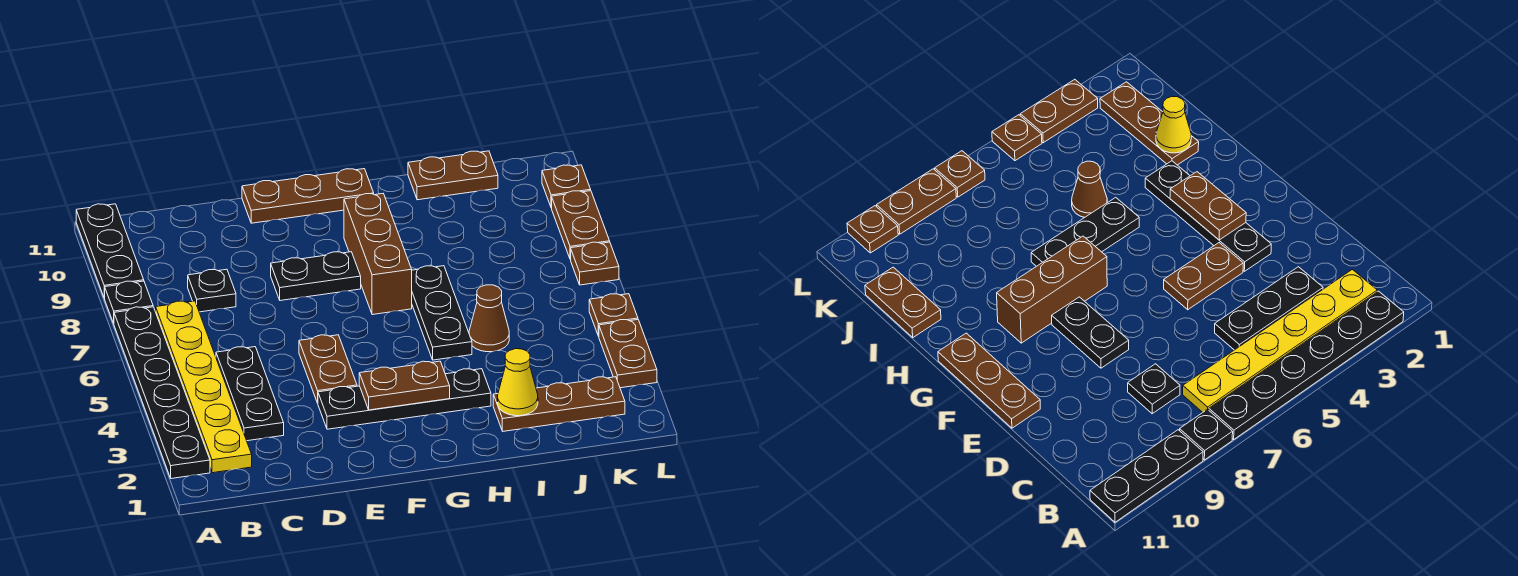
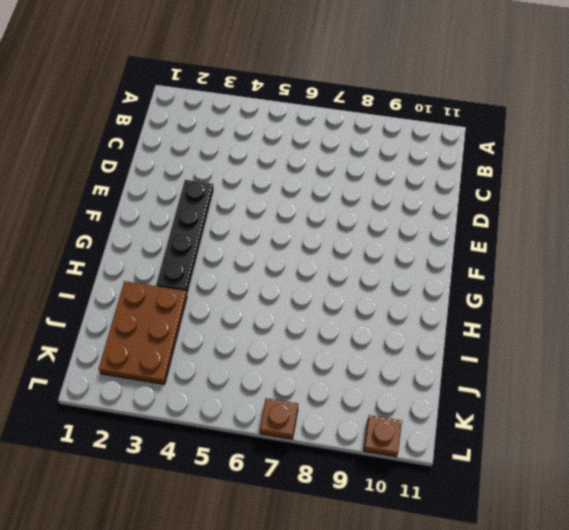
brown 2x3 plate [99,281,187,384] -> brown 1x3 plate [493,377,625,431]
none -> black 1x6 plate [114,307,210,479]
none -> black 1x1 plate [105,281,153,323]
none -> black 1x3 plate [76,204,144,298]

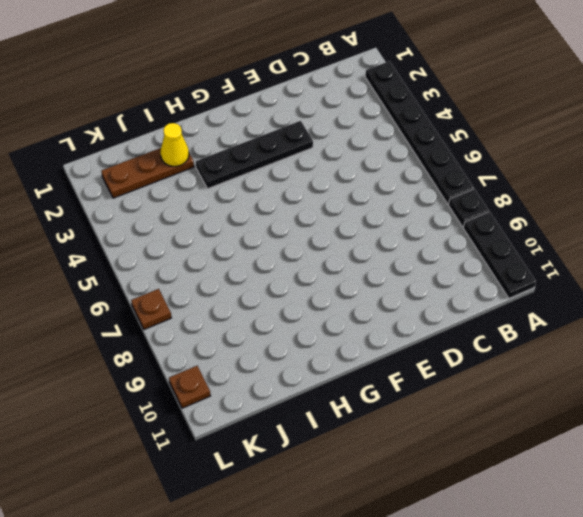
none -> yellow 1x6 plate [156,301,252,473]
none -> black 1x3 plate [216,347,284,441]
none -> black 1x1 plate [188,269,236,312]

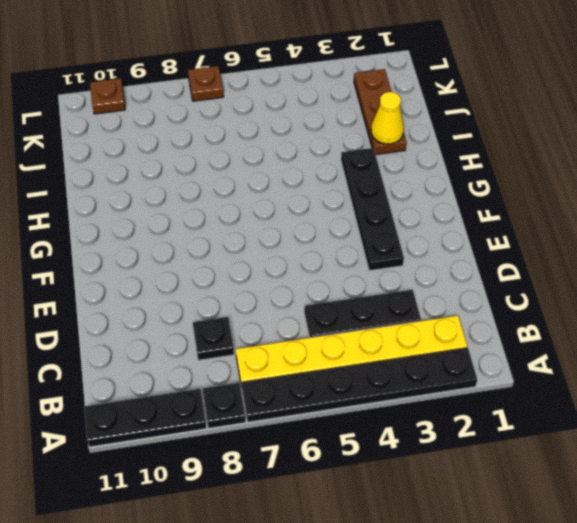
none -> brown 1x2 plate [299,335,357,403]
none -> black 1x2 plate [271,252,361,301]
none -> brown 1x3 plate [242,169,374,223]

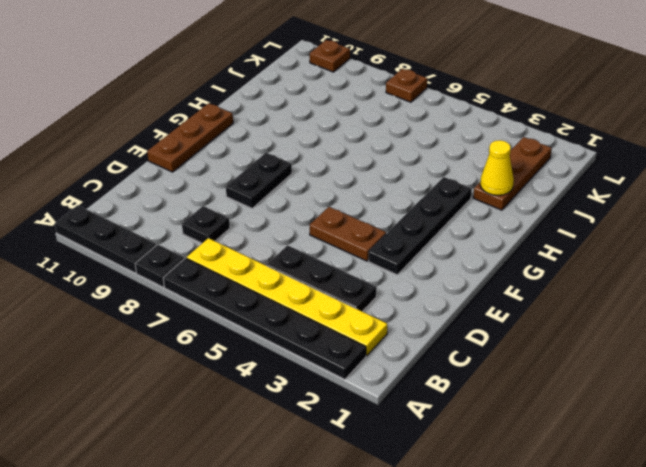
none -> brown 1x3 brick [344,194,412,315]
none -> black 1x3 plate [412,266,472,360]
none -> brown 1x1 cone [469,285,509,352]

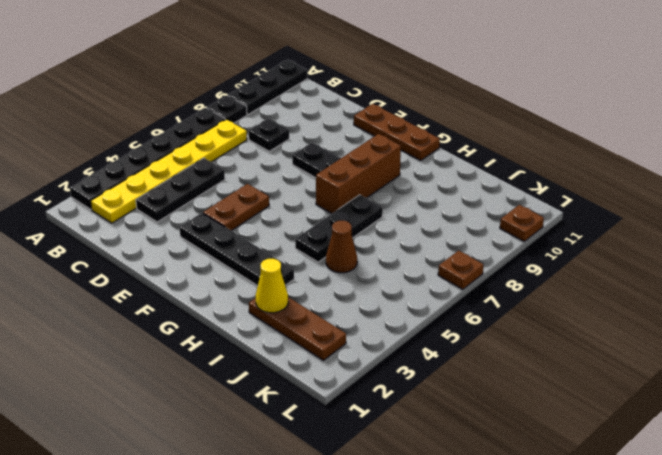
none -> brown 1x2 plate [408,151,498,200]
none -> brown 1x2 plate [599,320,657,388]
none -> brown 1x1 plate [589,294,638,336]

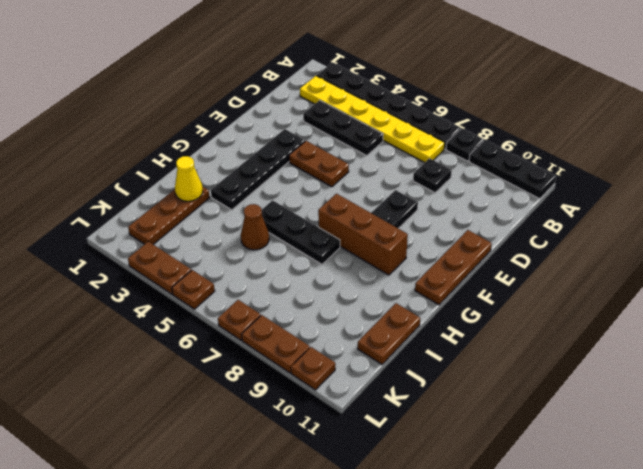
none -> brown 1x2 plate [359,361,450,410]

